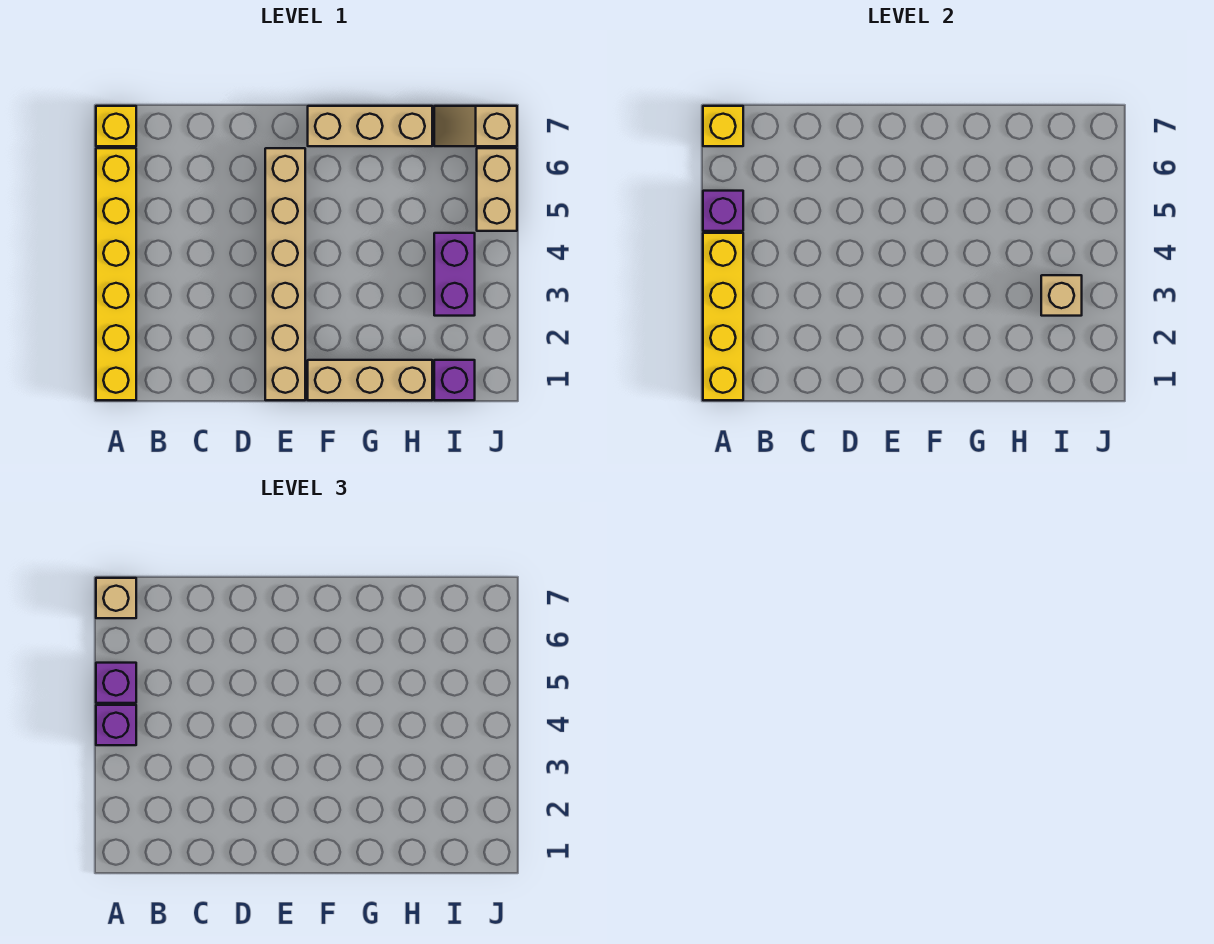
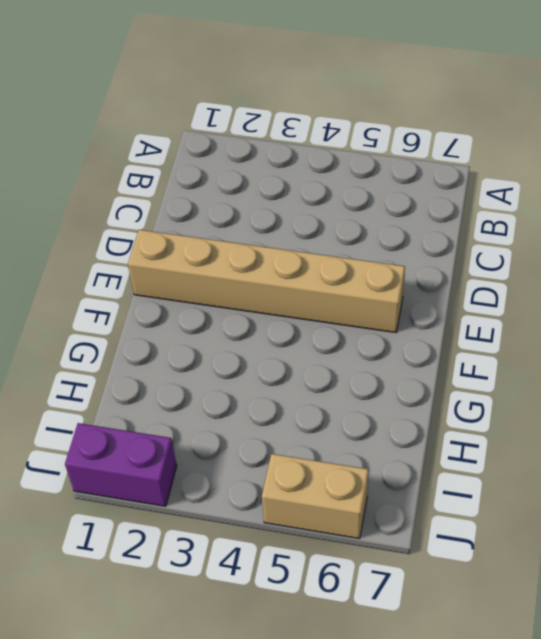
purple 1x2 brick [65,423,177,506] -> purple 1x2 brick moved to [434,233,475,316]
none -> yellow 1x6 brick [96,148,136,400]
none -> yellow 1x1 brick [96,106,136,146]
none -> tan 1x3 brick [308,360,432,400]

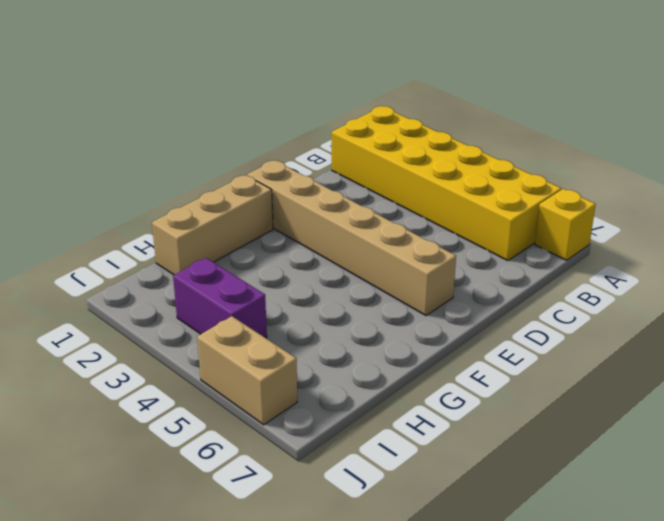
yellow 2x6 brick [332,106,561,261] -> yellow 1x6 brick [96,148,136,400]
none -> tan 1x3 brick [308,106,432,146]
none -> purple 1x1 brick [434,360,475,400]
none -> tan 1x2 slope [434,106,517,146]

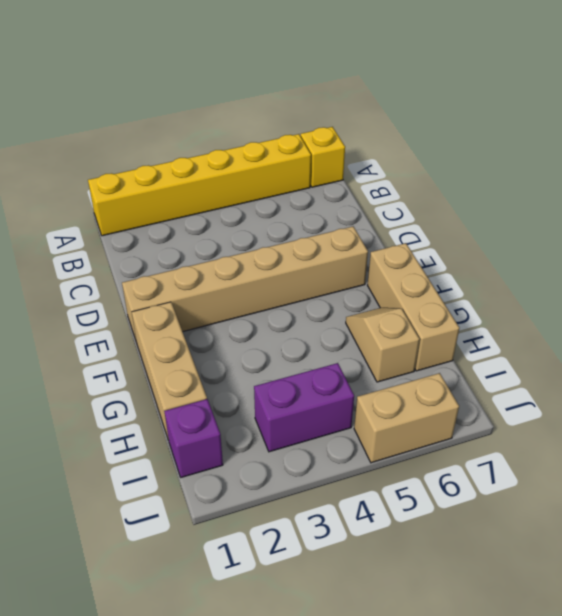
tan 1x2 slope [346,308,419,382] -> tan 1x2 slope moved to [434,106,517,146]
none -> yellow 1x4 brick [703,233,743,400]
none -> purple 1x1 brick [703,191,743,231]
none -> yellow 1x1 brick [703,106,743,146]

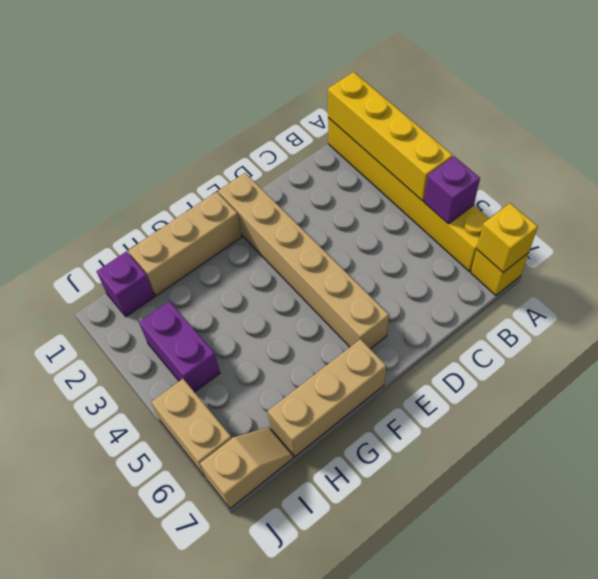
none -> tan 1x1 brick [1041,275,1082,316]
none -> purple 1x1 brick [96,705,136,745]
none -> purple 1x1 brick [96,663,136,703]

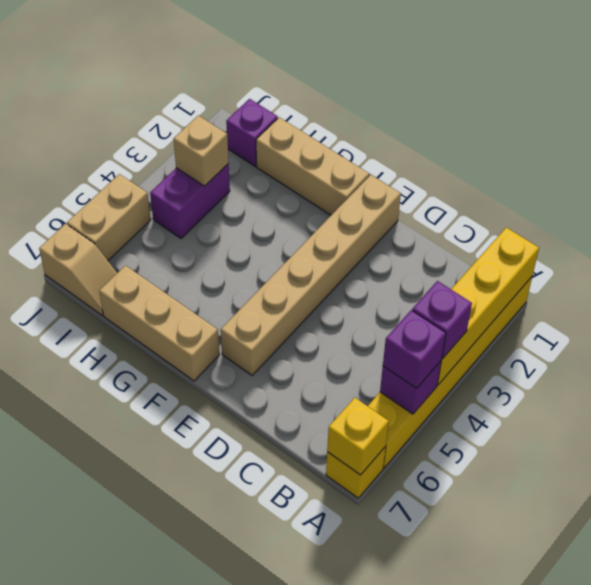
none -> tan 1x1 brick [96,578,136,618]

